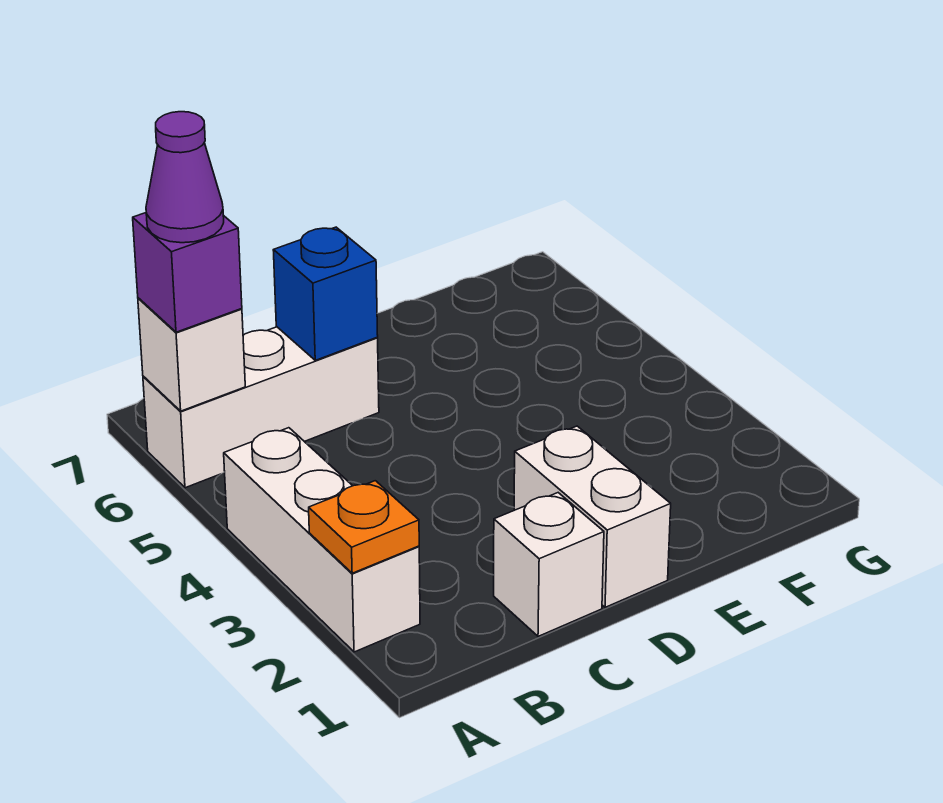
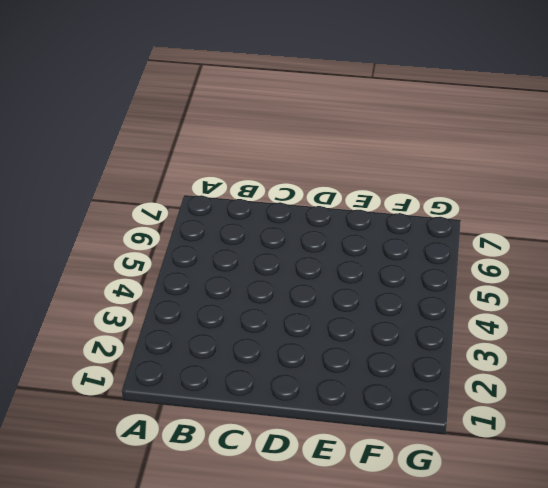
none -> white 1x3 brick [224,428,420,652]
none -> white 1x3 brick [143,327,379,488]

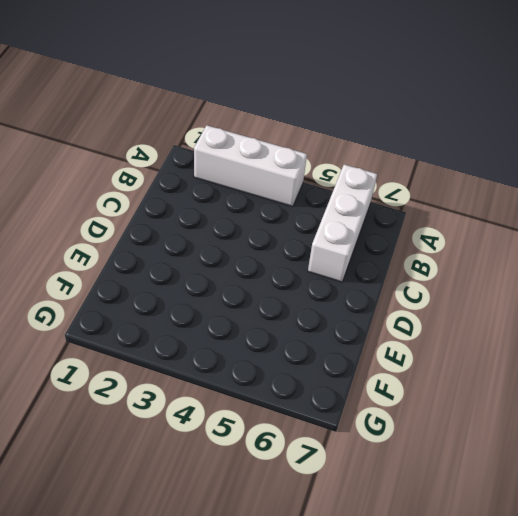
none -> white 1x1 brick [494,493,604,636]
none -> white 1x2 brick [514,426,671,607]

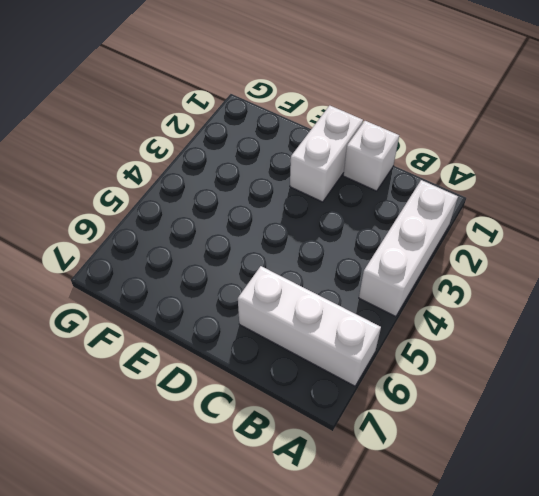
none -> orange 1x1 plate [309,481,419,573]
none -> white 1x1 brick [138,298,245,411]

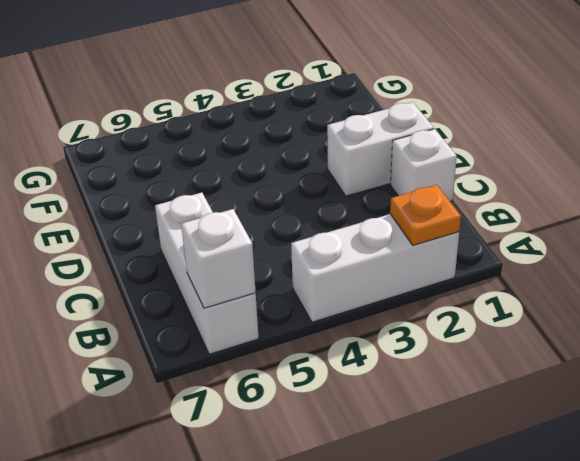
none -> blue 1x1 brick [273,227,378,360]
none -> purple 1x1 brick [133,213,242,332]

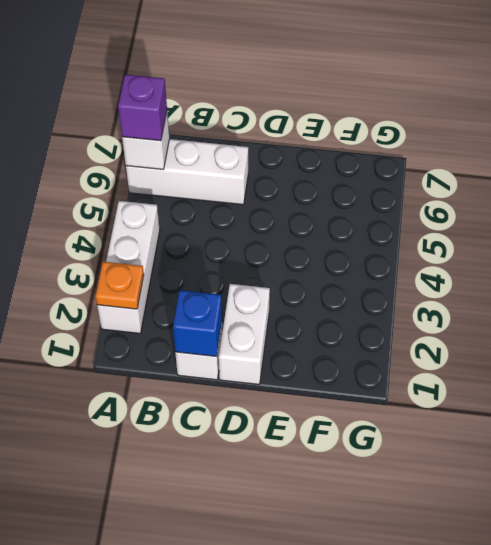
blue 1x1 brick [173,290,222,357] -> blue 1x1 brick moved to [273,227,378,360]
none -> purple 1x1 cone [146,112,224,243]

